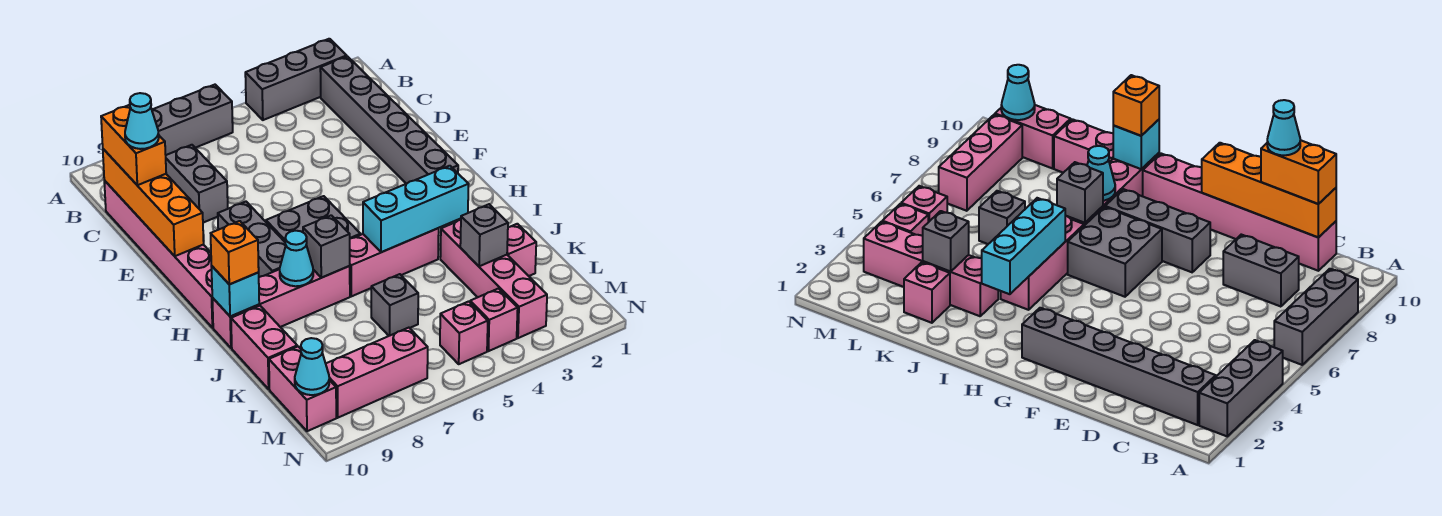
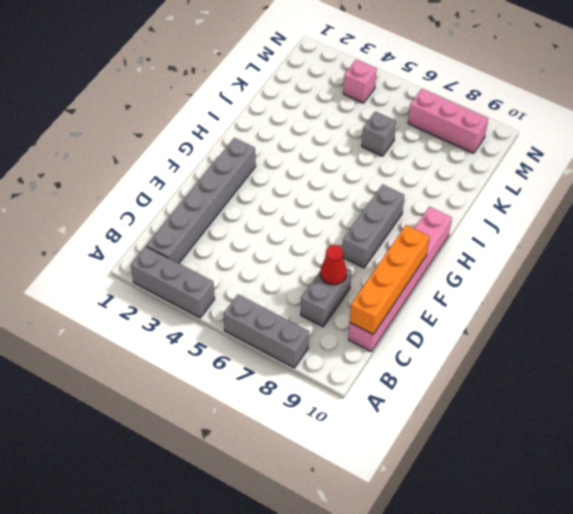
red 1x1 cone [320,245,347,285] -> none
none -> grey 2x2 brick [266,196,360,242]
none -> pink 1x3 brick [350,228,439,296]
none -> pink 1x4 brick [212,266,350,348]

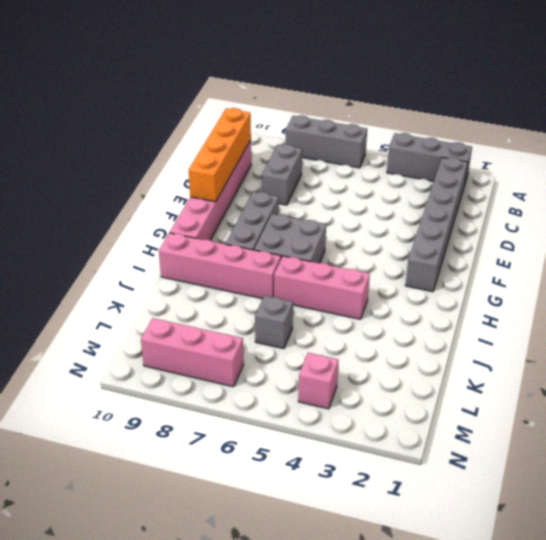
none -> pink 1x4 brick [440,220,547,338]
none -> pink 1x2 brick [231,306,297,389]
none -> pink 1x1 brick [507,224,536,276]

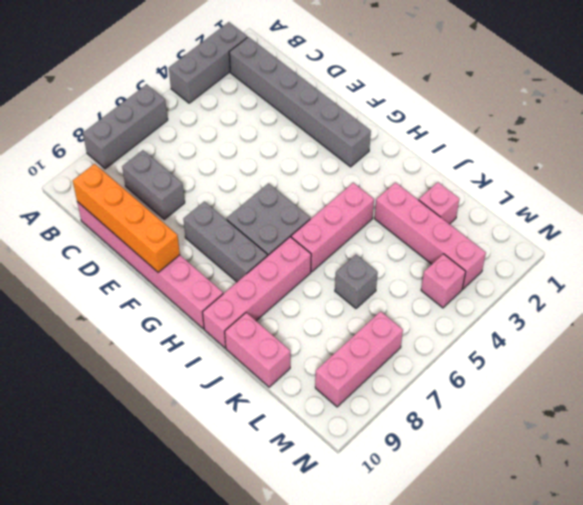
none -> pink 1x2 brick [269,347,336,431]
none -> pink 1x1 brick [440,301,488,364]
none -> cyan 1x3 brick [363,166,469,252]

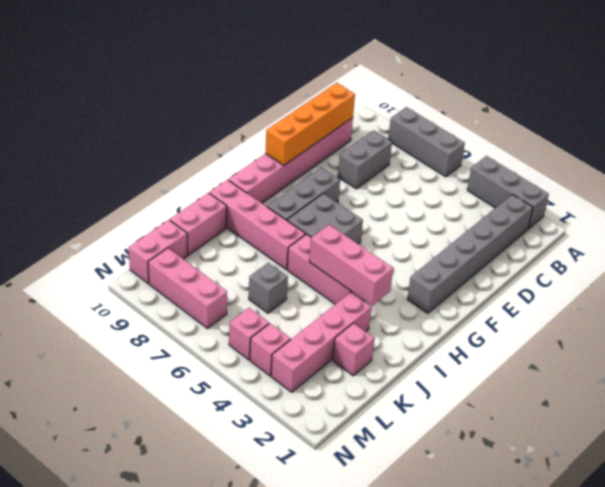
pink 1x3 brick [309,225,393,305] -> cyan 1x3 brick [363,166,469,252]
none -> grey 1x1 brick [303,215,350,278]
none -> cyan 1x1 cone [279,231,313,286]
none -> cyan 1x1 brick [211,266,259,317]

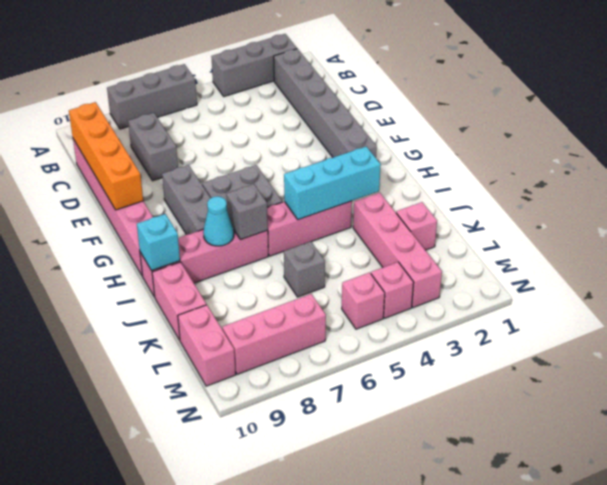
none -> grey 1x1 brick [460,204,508,266]
none -> cyan 1x1 cone [295,338,329,395]
none -> orange 1x2 brick [101,105,166,185]

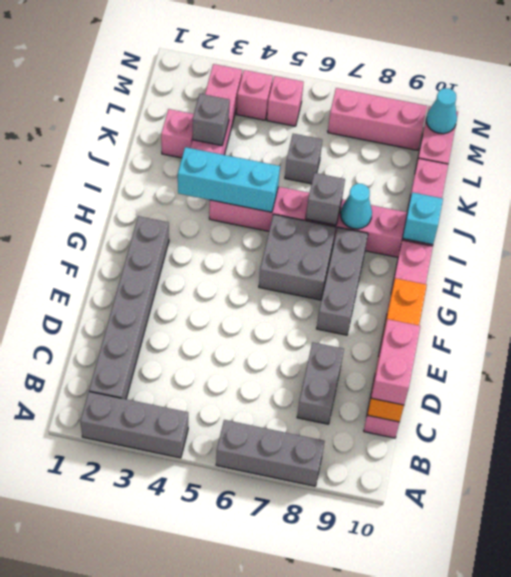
pink 1x2 brick [371,319,420,405] -> orange 1x2 brick [101,105,166,185]
none -> orange 1x1 brick [211,221,259,284]
none -> cyan 1x1 cone [125,93,159,149]

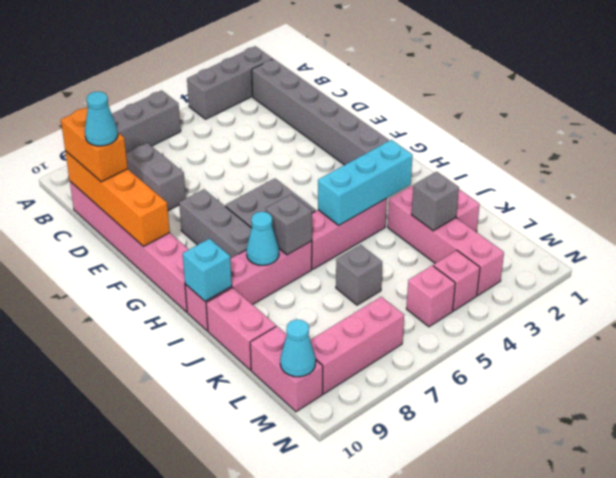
none -> orange 1x1 brick [211,221,259,284]

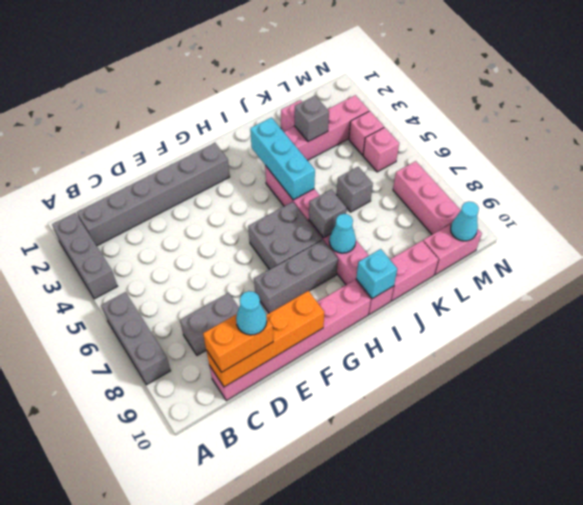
none -> orange 1x1 brick [211,221,259,284]

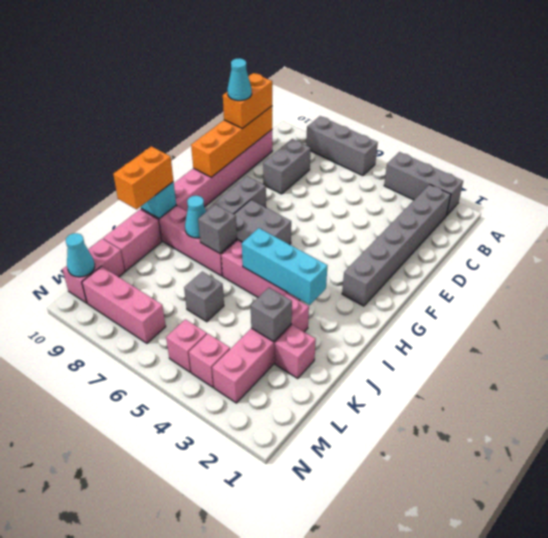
orange 1x2 brick [113,146,173,209] -> orange 1x1 brick [211,221,259,284]

